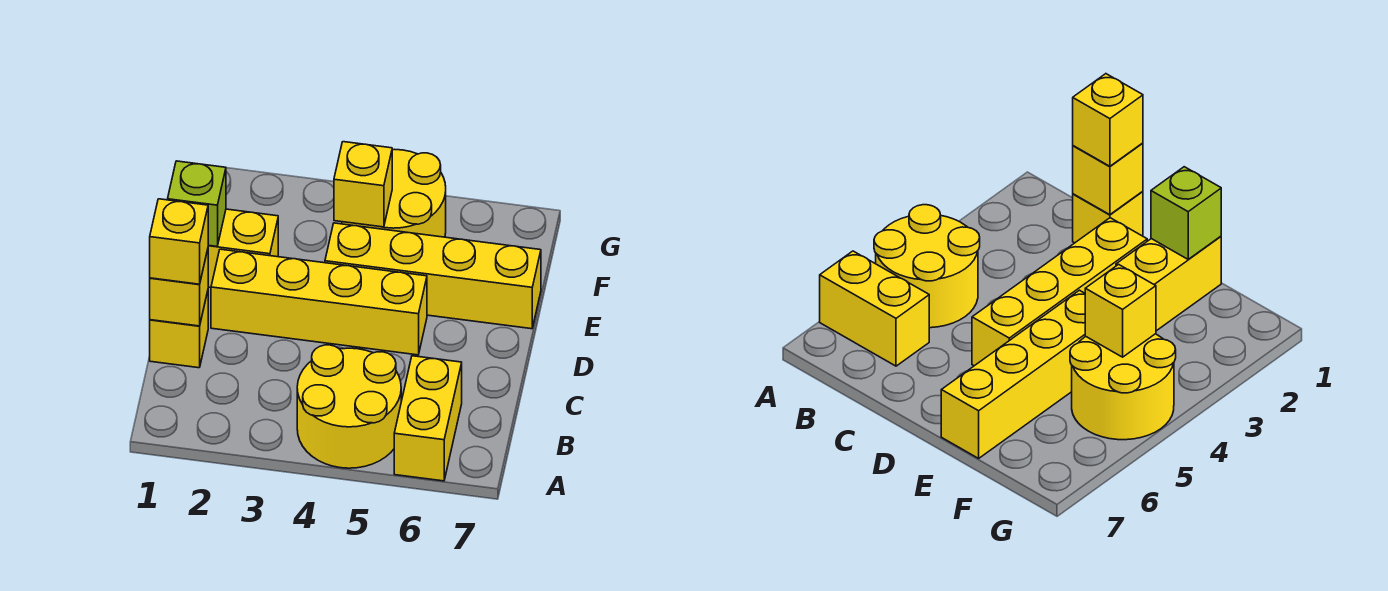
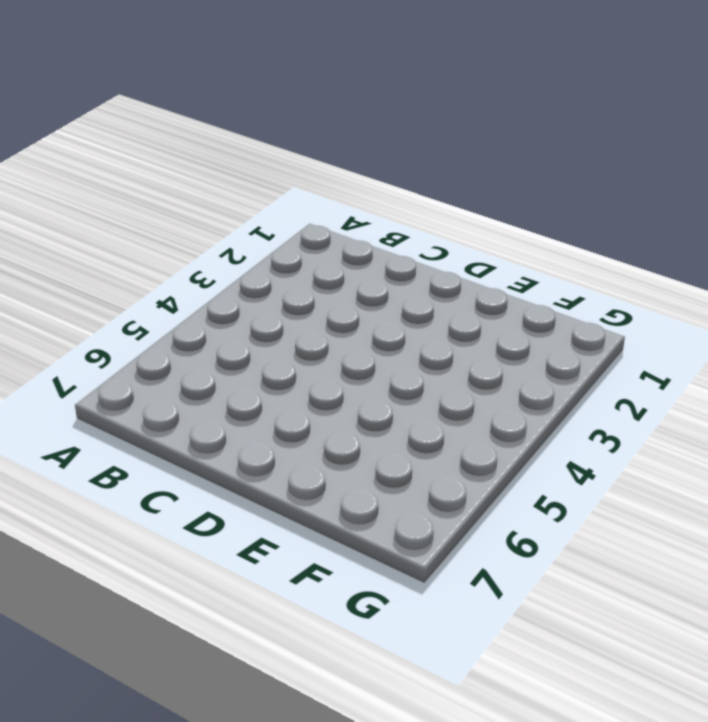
none -> yellow 2x2 round brick [297,345,401,468]
none -> yellow 1x2 brick [394,356,462,481]

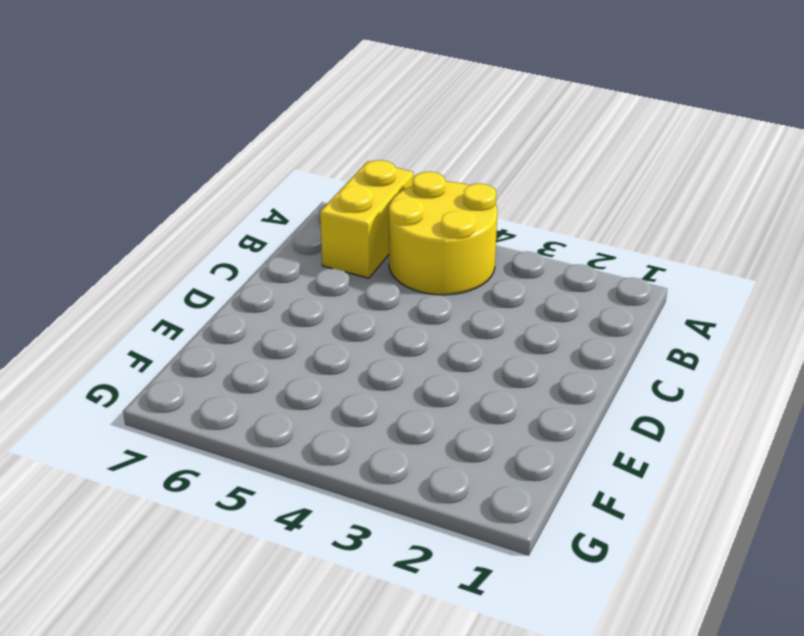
none -> yellow 1x1 brick [150,291,208,368]
none -> yellow 1x4 brick [211,249,427,355]

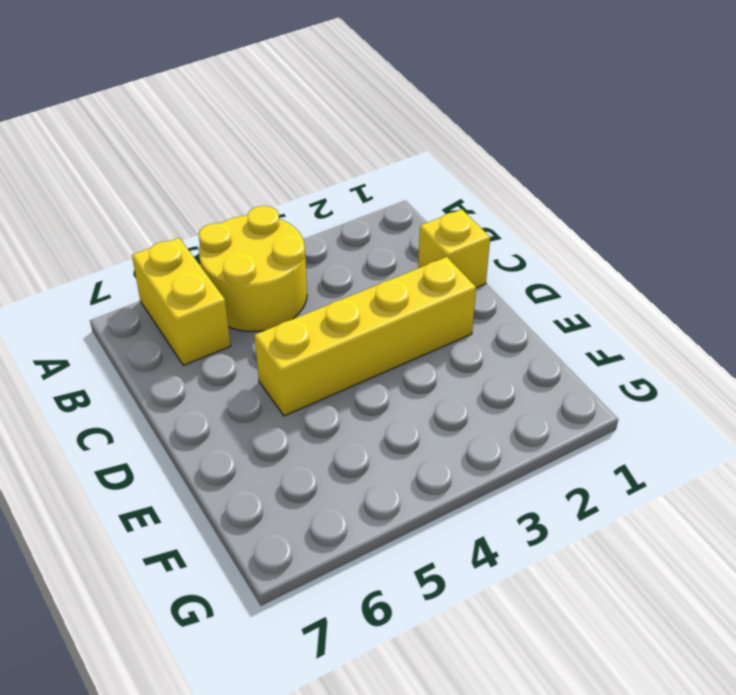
none -> yellow 1x2 brick [208,209,278,287]
none -> yellow 1x4 brick [325,223,541,329]

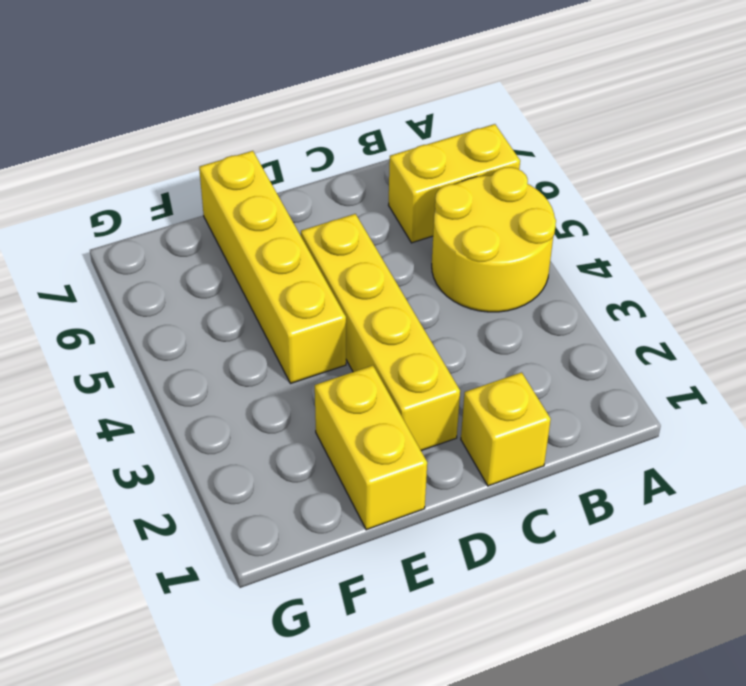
none -> yellow 2x2 round brick [342,149,446,237]
none -> yellow 1x1 brick [150,250,208,326]

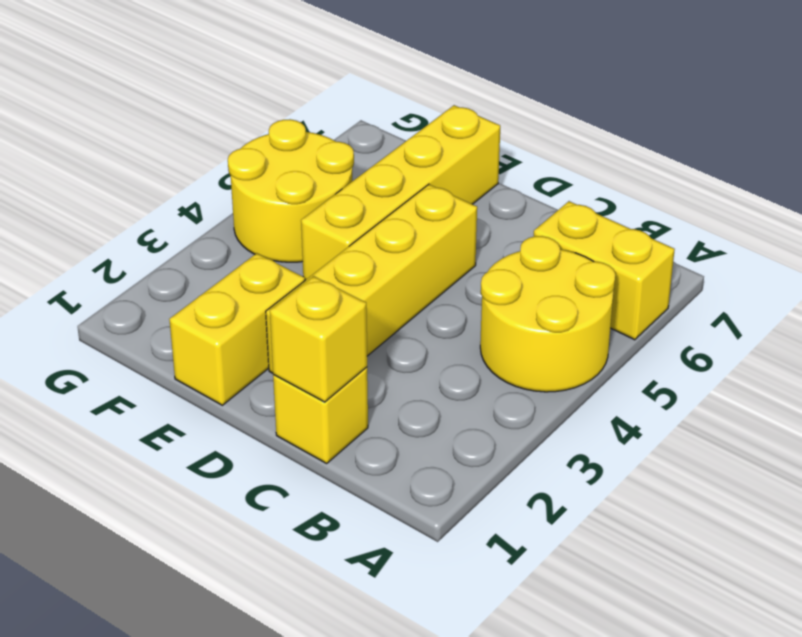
none -> lime 1x1 brick [168,161,226,246]
none -> yellow 1x1 brick [334,142,392,227]

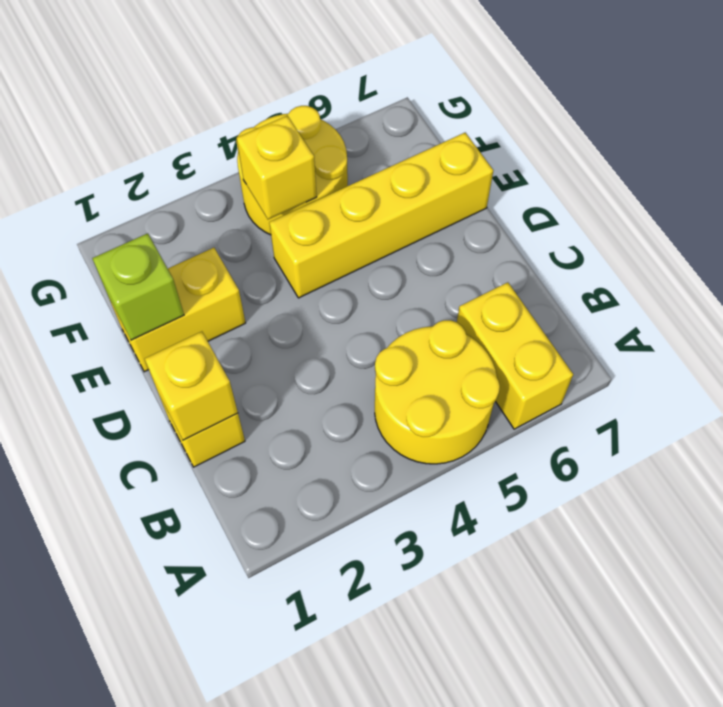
none -> yellow 1x4 brick [211,249,427,355]
none -> yellow 1x1 brick [150,199,208,284]

